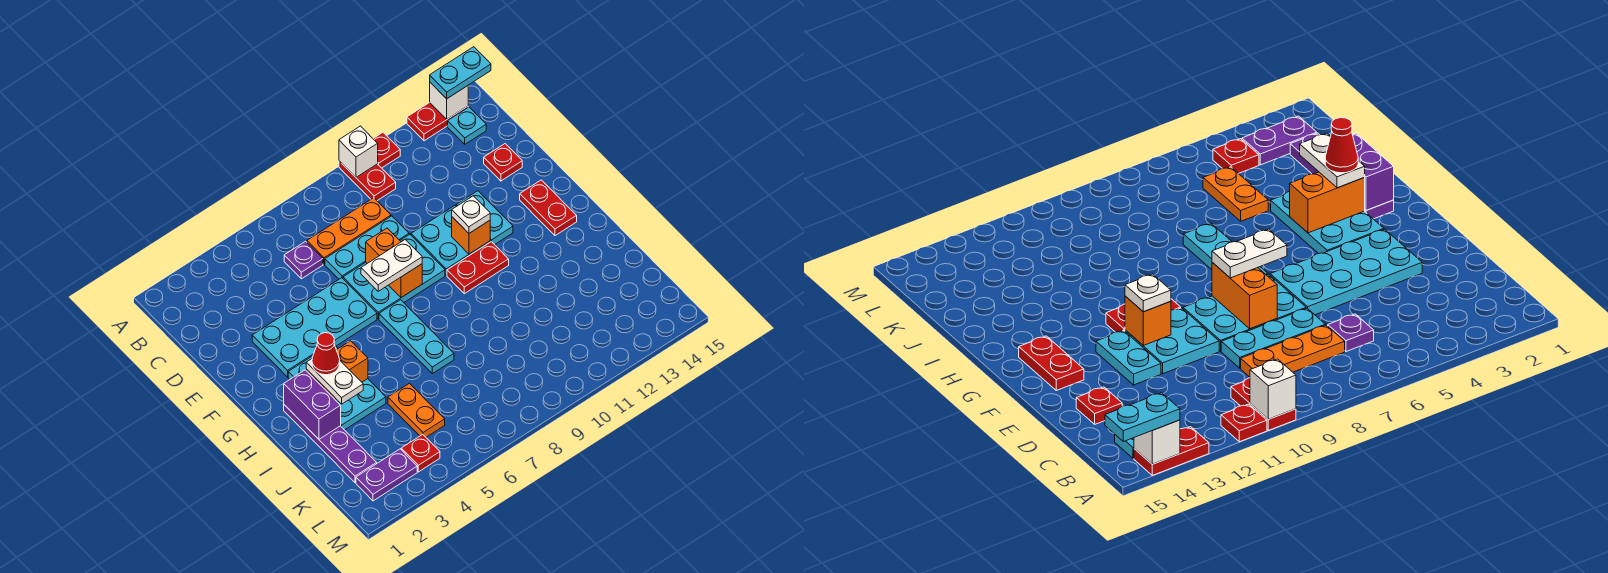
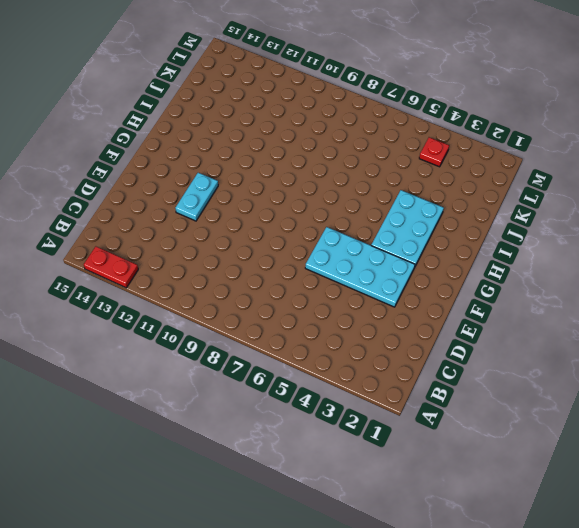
none -> red 1x2 plate [339,161,396,201]
none -> red 1x1 plate [373,133,400,168]
none -> cyan 1x1 plate [448,107,486,144]
none -> purple 1x1 plate [284,241,323,279]

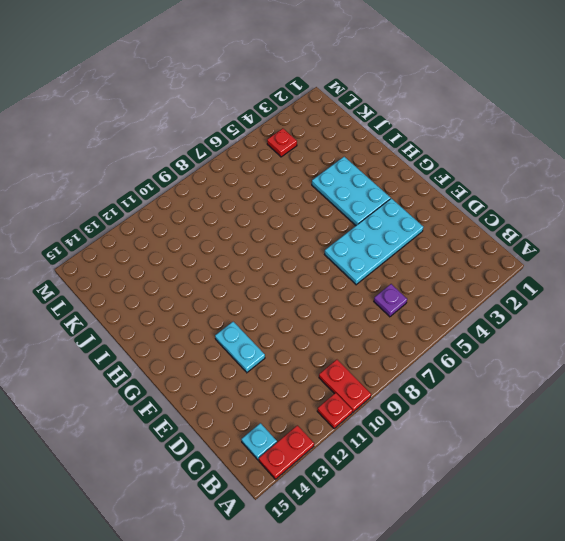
none -> orange 1x3 plate [307,198,391,264]
none -> cyan 1x3 plate [325,216,409,279]
none -> red 1x1 plate [484,144,522,181]
none -> cyan 2x3 plate [343,234,445,319]

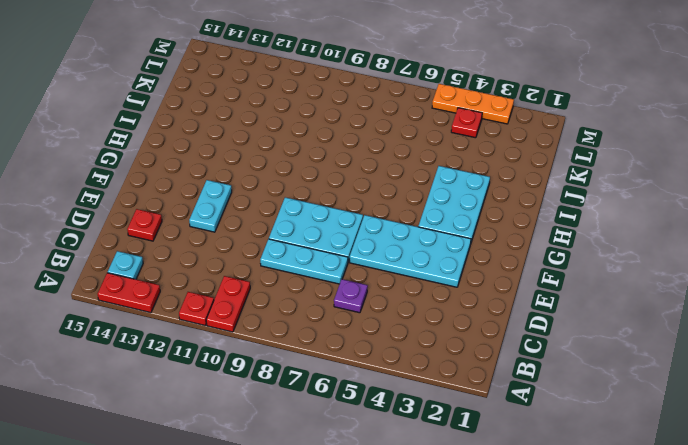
orange 1x3 plate [432,84,514,124] -> orange 1x3 plate moved to [307,198,391,264]
none -> cyan 2x2 plate [411,205,490,275]
none -> red 1x2 plate [520,180,577,236]
none -> cyan 1x3 plate [379,300,454,374]
none -> red 1x2 plate [447,242,509,294]

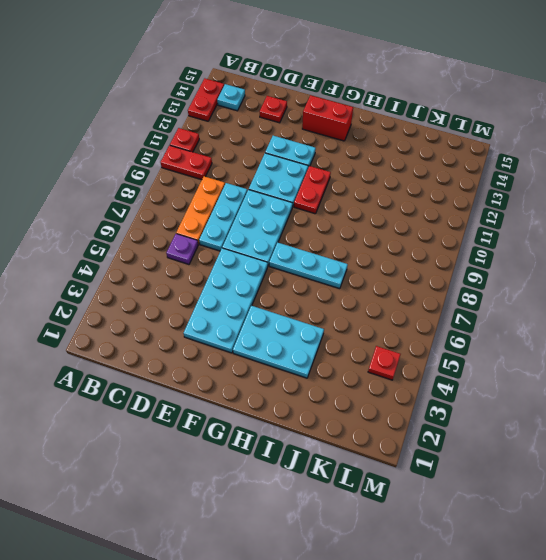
red 1x2 brick [302,95,353,141] -> red 1x2 plate [520,180,577,236]
none -> purple 1x4 plate [284,405,377,483]
none -> orange 1x2 plate [388,383,445,437]
none -> purple 1x2 plate [356,449,417,501]
none -> white 1x1 brick [339,126,378,177]

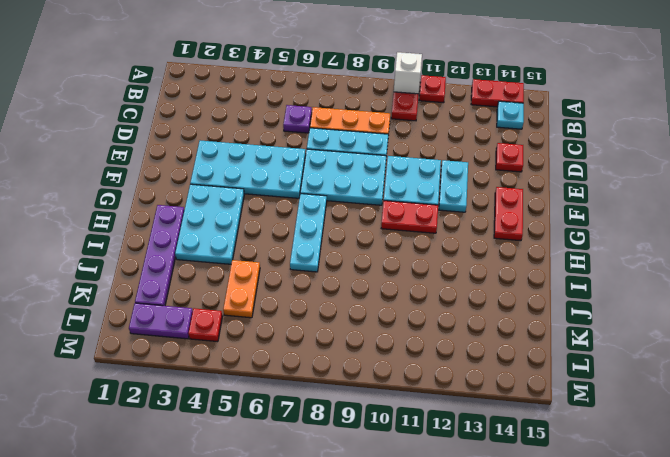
none -> white 1x1 brick [430,83,468,119]
none -> orange 1x2 brick [366,228,422,297]
none -> orange 1x1 brick [452,217,490,254]
none -> purple 1x2 brick [284,370,341,439]

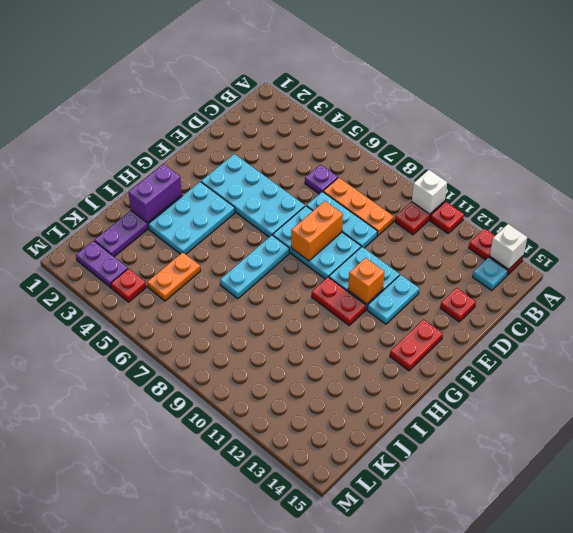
none -> orange 1x2 brick [306,341,368,399]
none -> cyan 1x2 plate [430,47,491,99]
none -> white 1x2 plate [361,239,422,291]
none -> white 1x1 plate [452,196,490,233]

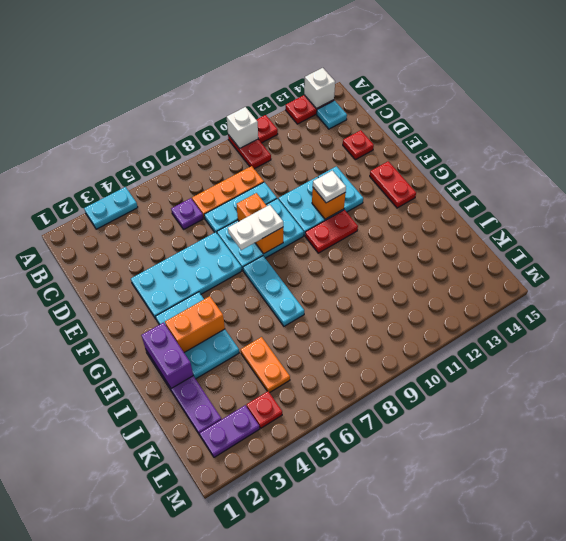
cyan 1x2 plate [84,187,138,229] -> cyan 1x2 plate moved to [430,47,491,99]
none -> white 1x2 plate [306,359,363,404]
none -> red 1x1 cone [312,333,340,375]

